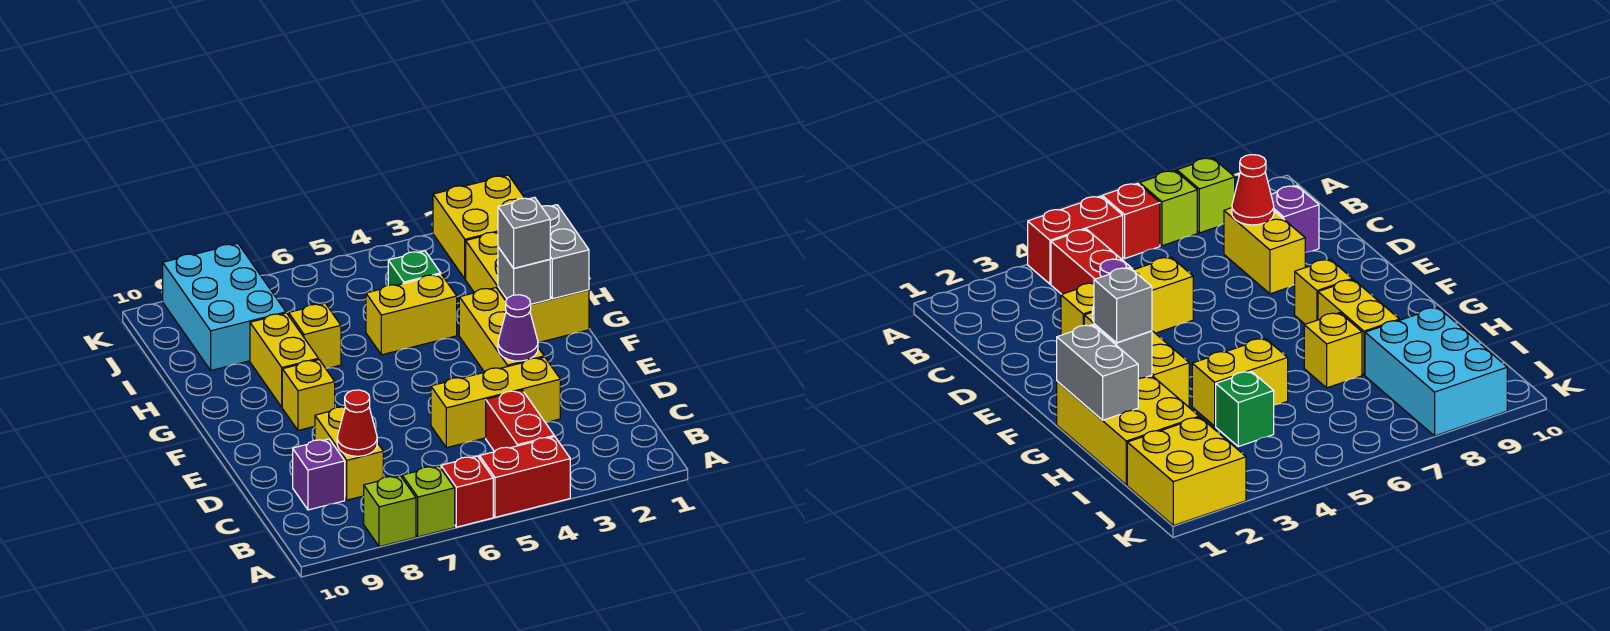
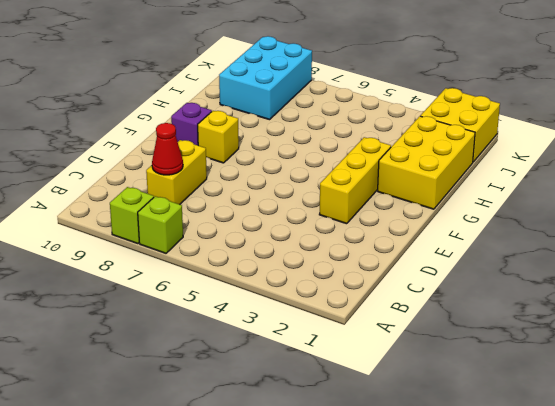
purple 1x1 brick [171,103,212,145] -> purple 1x1 brick moved to [293,439,345,510]
none -> red 1x2 brick [480,437,570,517]
none -> red 1x1 brick [441,456,493,527]
none -> red 1x2 brick [486,390,554,452]

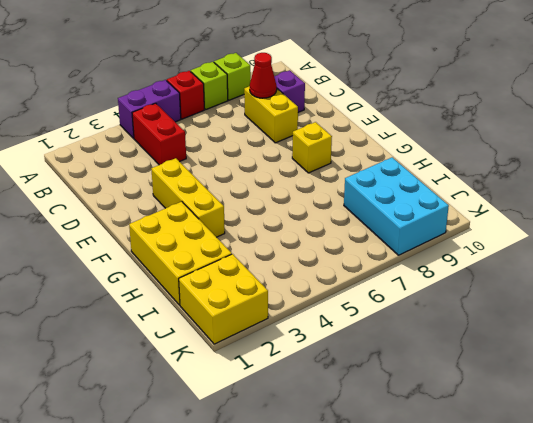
purple 1x2 brick [118,80,181,139] -> red 1x2 brick [480,437,570,517]
none -> yellow 1x3 brick [431,357,560,448]
none -> yellow 1x2 brick [250,313,318,407]
none -> yellow 1x2 brick [366,274,457,355]

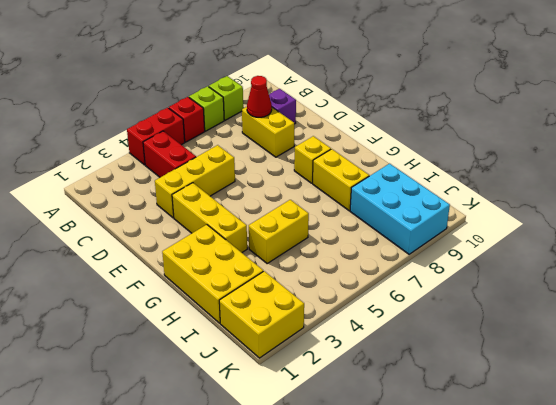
none -> yellow 1x1 brick [289,303,341,368]
none -> green 1x1 brick [388,251,441,285]
none -> purple 1x1 cone [498,295,538,361]

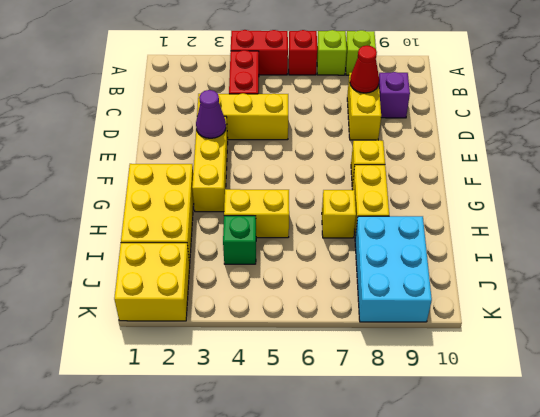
none -> grey 1x2 brick [541,205,589,299]
none -> grey 1x1 brick [498,247,550,304]
none -> grey 1x1 brick [498,197,550,268]

